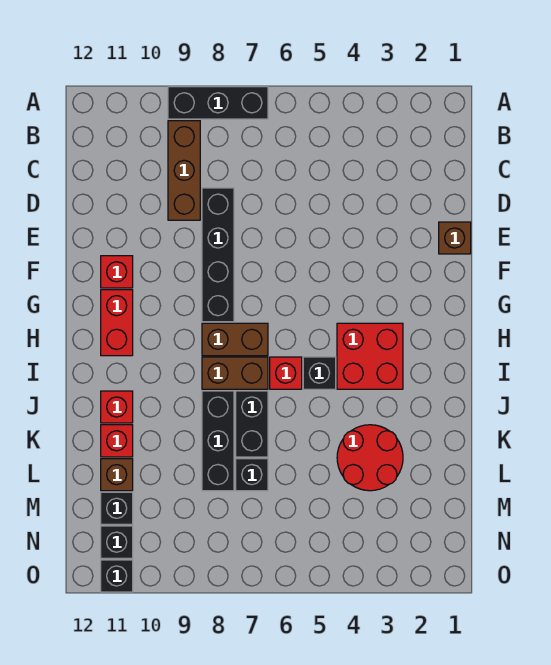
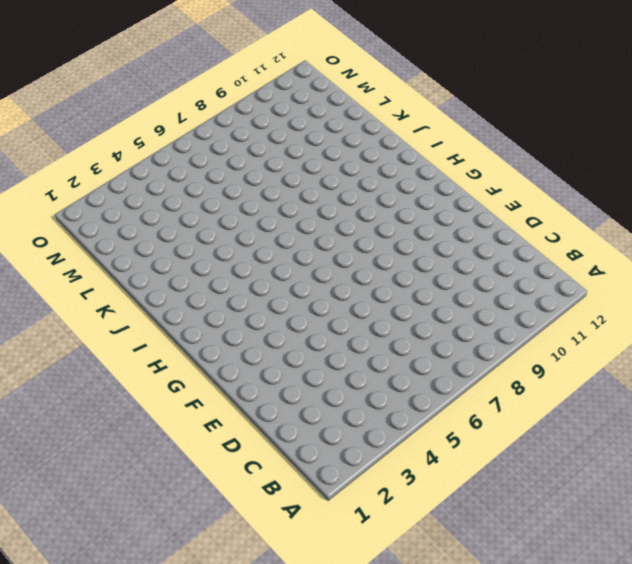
none -> black 1x3 brick [168,87,268,119]
none -> brown 1x3 brick [168,121,200,220]
none -> black 1x4 brick [202,188,234,322]

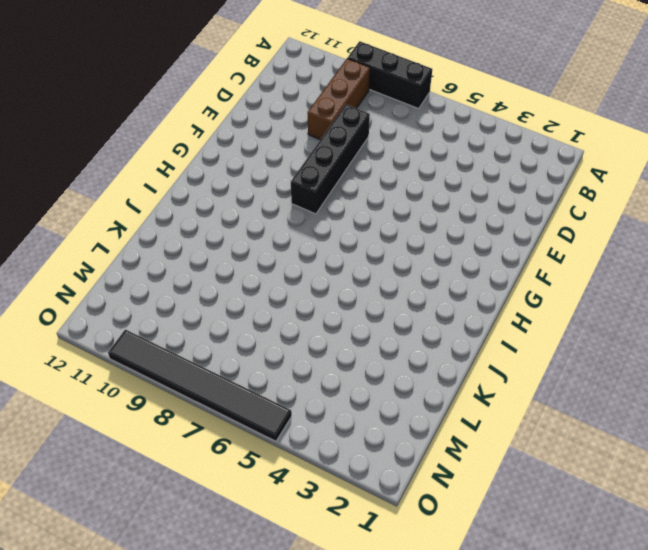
black 1x6 tile [108,329,292,441] -> none
none -> brown 1x1 brick [439,222,471,254]
none -> red 1x1 brick [101,256,133,288]
none -> red 1x2 brick [101,290,133,356]

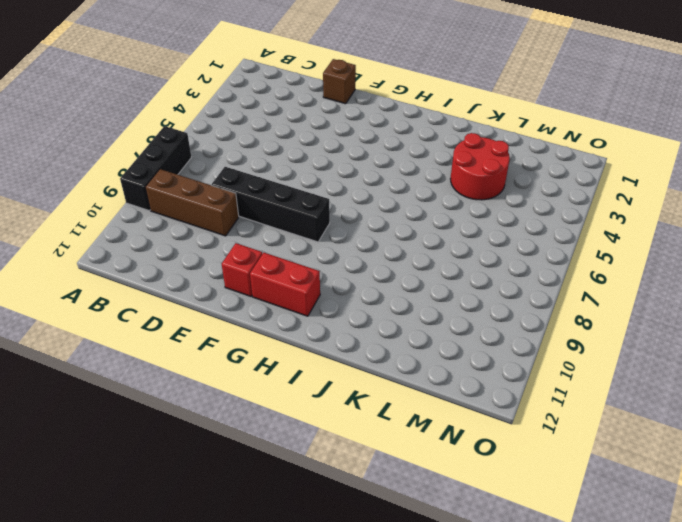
none -> red 2x2 brick [337,323,403,389]
none -> brown 1x2 brick [202,323,268,356]
none -> black 1x1 brick [303,357,336,389]

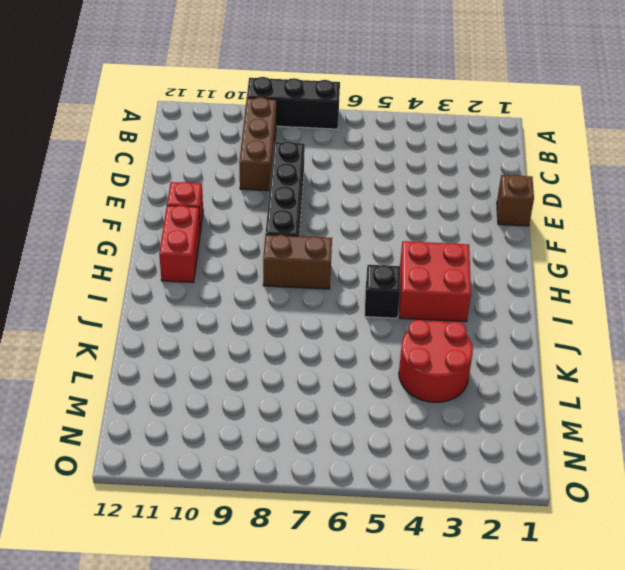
none -> red 1x1 brick [270,357,302,389]
none -> brown 1x2 brick [202,357,268,389]
none -> black 1x2 brick [236,391,268,457]

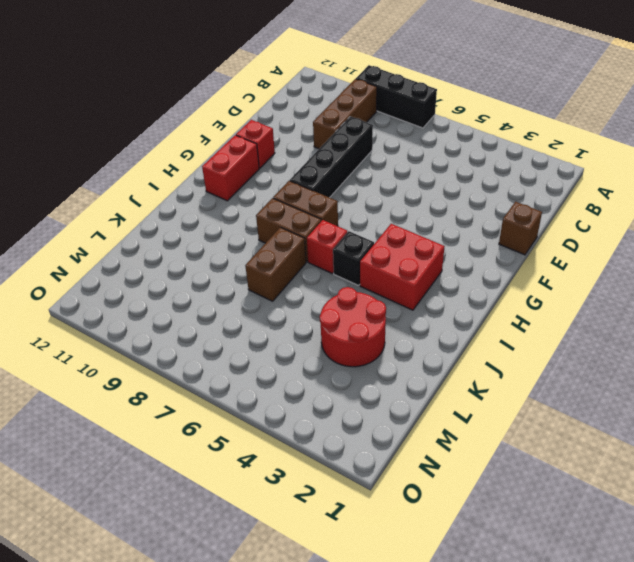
brown 1x2 brick [245,227,306,301] -> black 1x2 brick [236,391,268,457]
none -> black 1x3 brick [202,391,234,491]
none -> red 1x1 brick [101,391,133,423]
none -> red 1x1 brick [101,425,133,457]

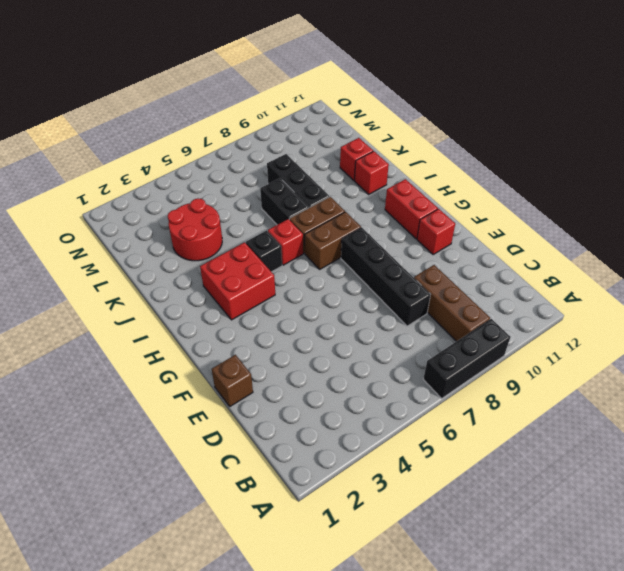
none -> black 1x1 brick [236,459,268,491]
none -> brown 1x1 brick [101,459,133,491]
none -> black 1x1 brick [101,492,133,524]

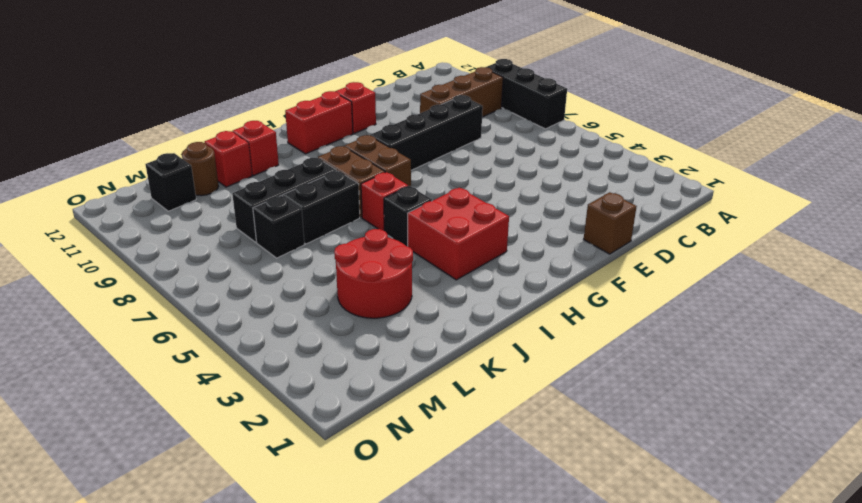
brown 1x1 round brick [182,142,219,196] -> brown 1x1 brick [101,459,133,491]
none -> black 1x1 brick [101,526,133,558]
none -> black 1x1 brick [101,560,133,592]

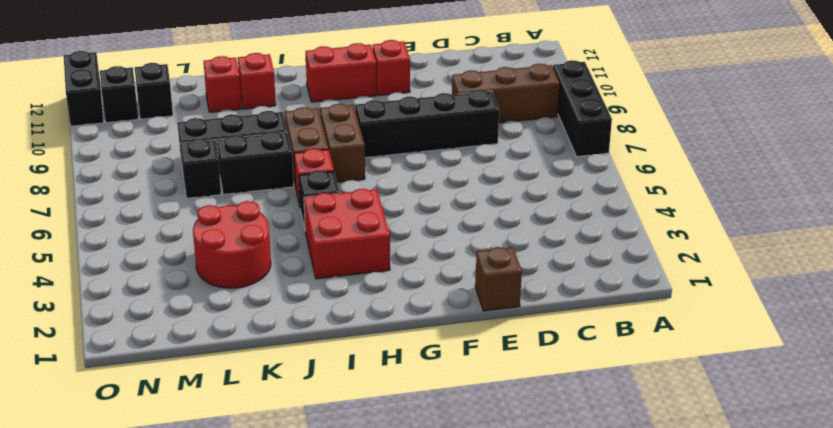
black 1x2 brick [64,51,104,126] -> black 1x1 brick [101,560,133,592]
none -> brown 1x1 brick [101,459,133,491]

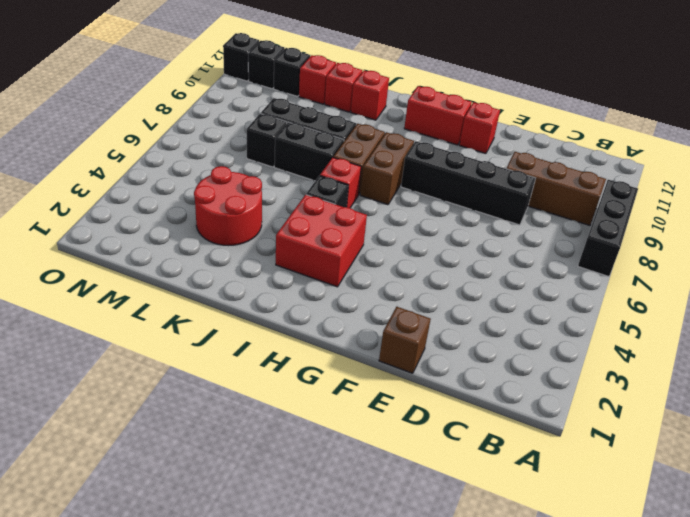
red 1x1 brick [299,55,336,104] -> brown 1x1 brick [101,459,133,491]

